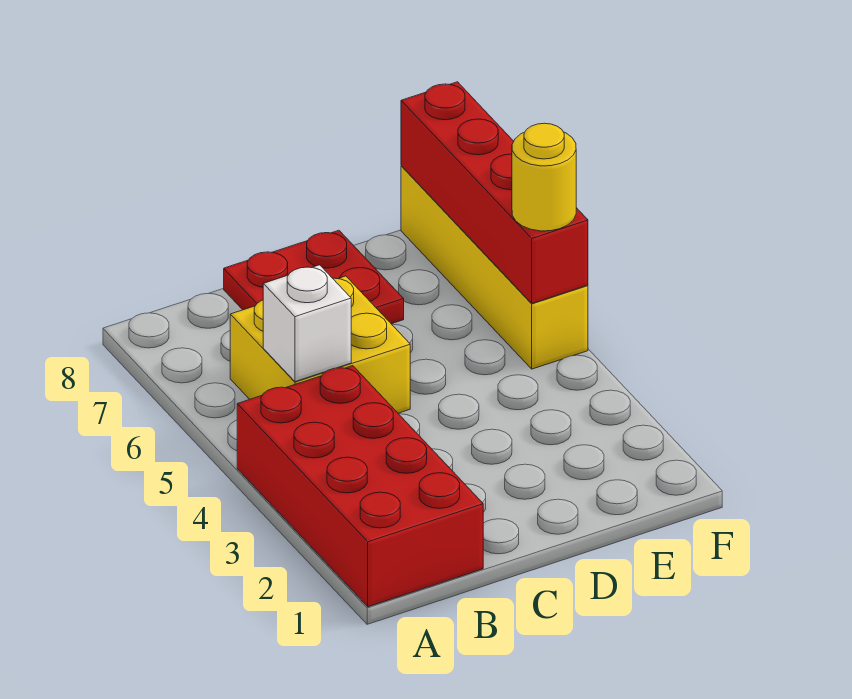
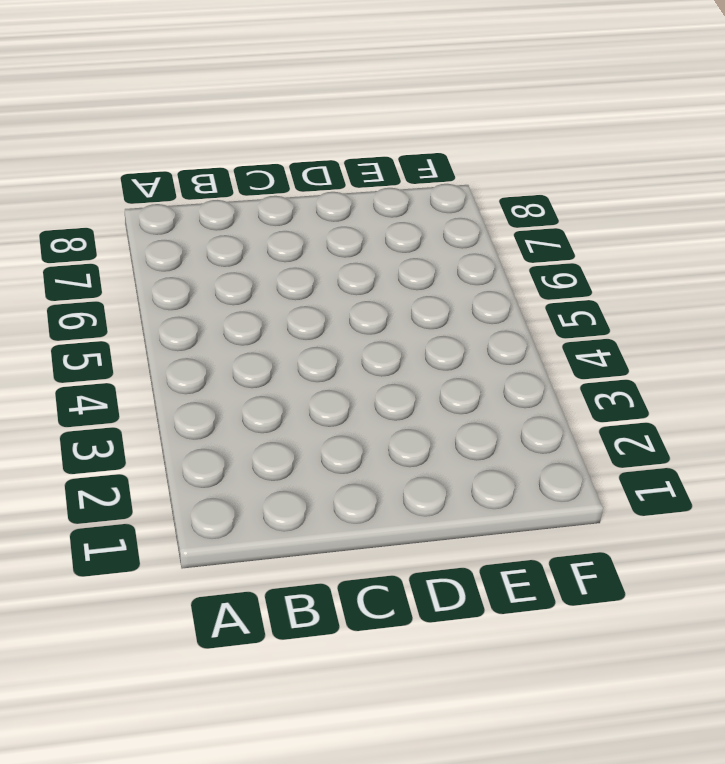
none -> red 2x4 brick [237,366,483,607]
none -> yellow 2x2 brick [230,276,410,413]

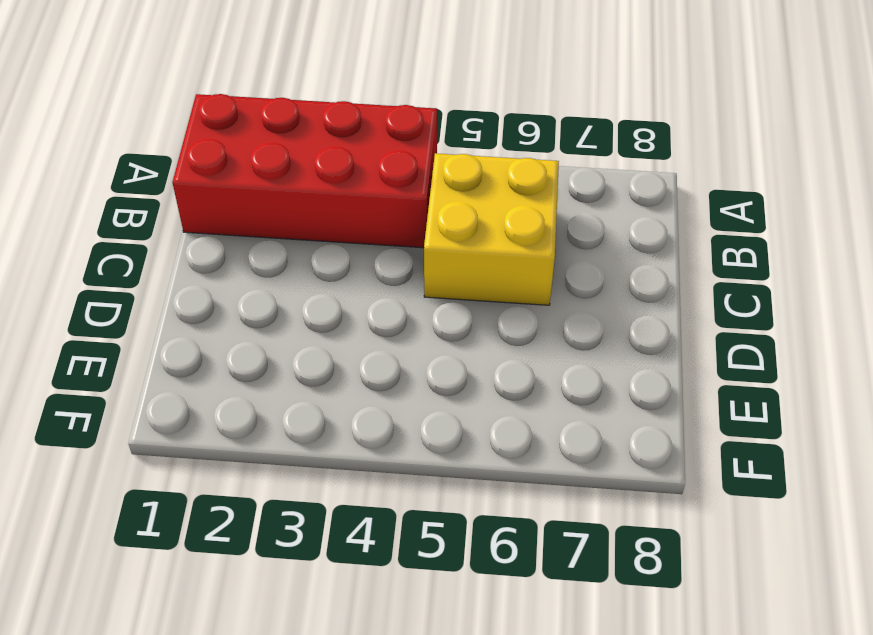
none -> red 2x2 plate [224,230,404,324]
none -> yellow 1x4 brick [401,166,588,369]

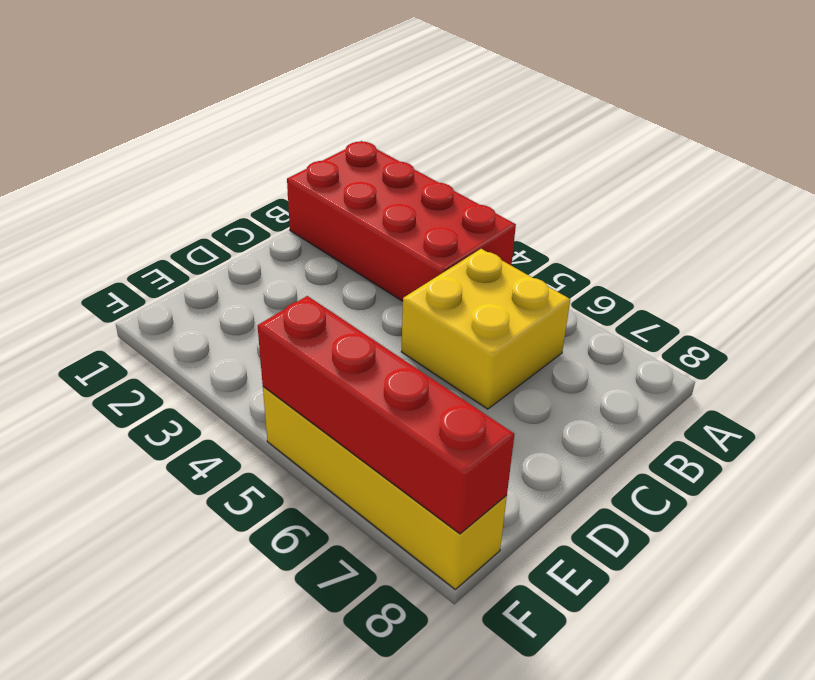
none -> red 2x2 plate [224,230,404,324]
none -> white 1x1 brick [263,265,351,382]

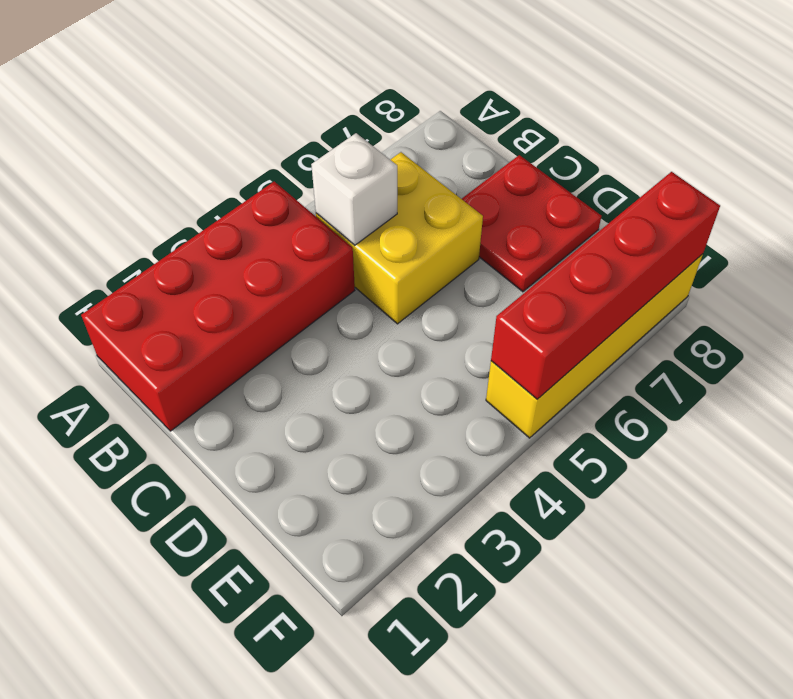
none -> yellow 1x1 round brick [512,123,576,231]

